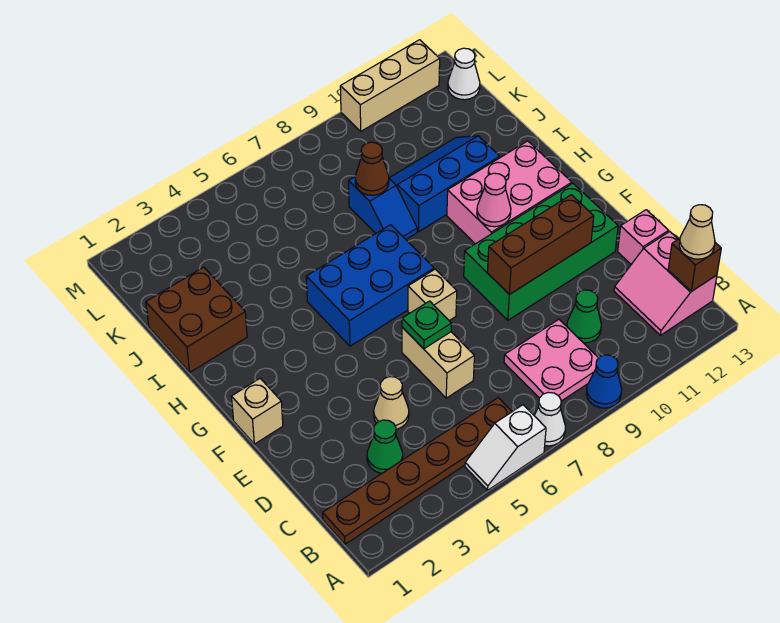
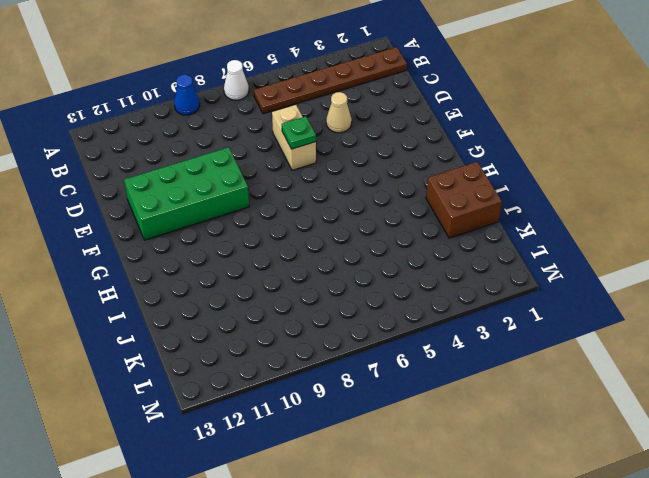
none -> white 1x2 slope [465,405,546,490]
none -> pink 2x2 plate [504,320,598,401]
none -> pink 2x2 slope [614,232,717,335]

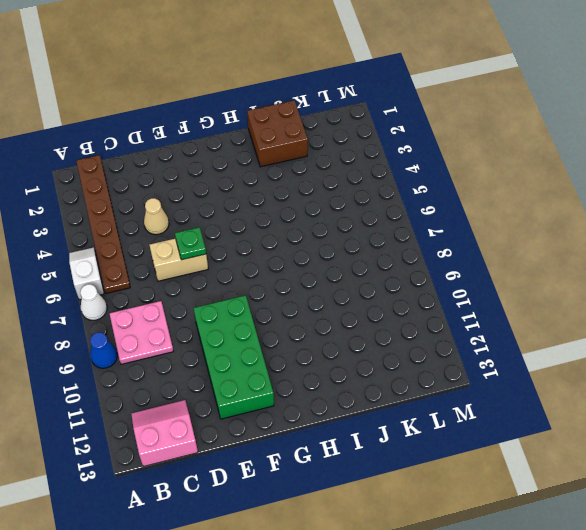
none -> green 1x1 cone [367,420,403,473]
none -> green 1x1 cone [567,290,601,343]
none -> pink 1x1 brick [618,210,669,264]

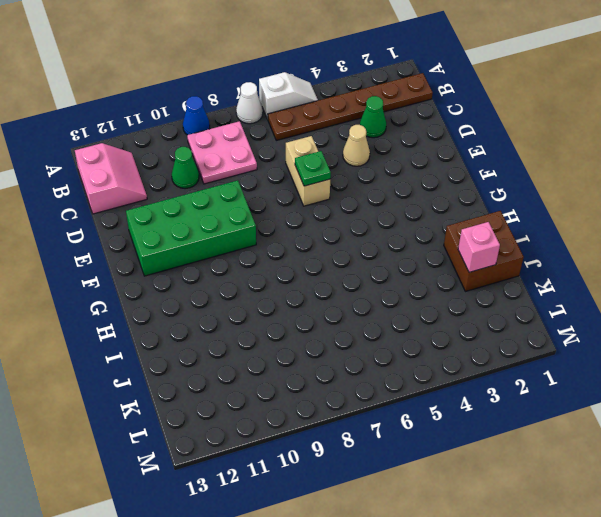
pink 1x1 brick [458,222,500,272] -> pink 1x1 brick moved to [618,210,669,264]
none -> tan 1x1 brick [232,378,283,444]
none -> tan 1x1 brick [408,269,457,321]
none -> blue 2x3 brick [306,225,434,346]

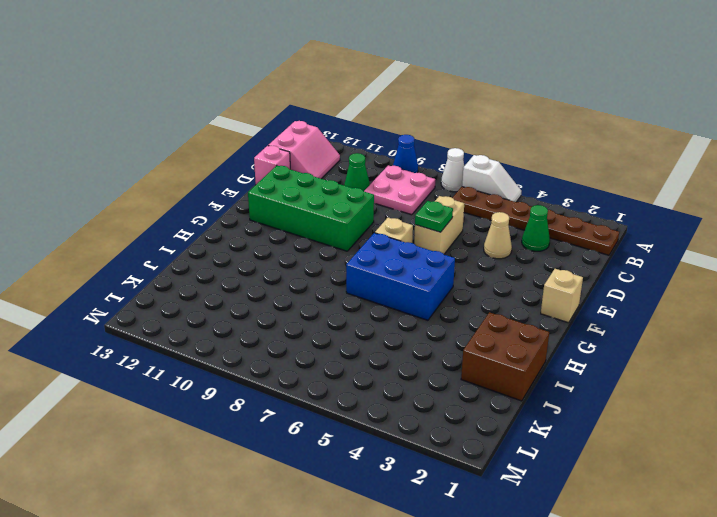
none -> pink 2x3 brick [447,141,572,244]
none -> blue 1x2 slope [349,177,417,239]
none -> blue 2x3 slope [389,136,500,232]

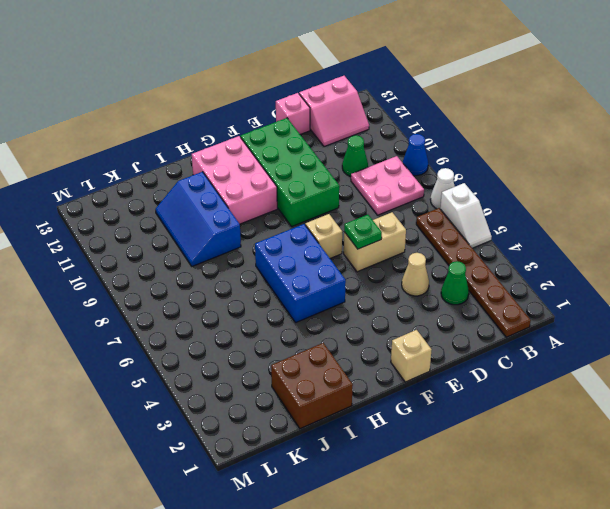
none -> blue 1x2 slope [349,177,417,239]
none -> white 1x1 cone [448,48,480,100]
none -> tan 1x3 brick [340,40,440,131]

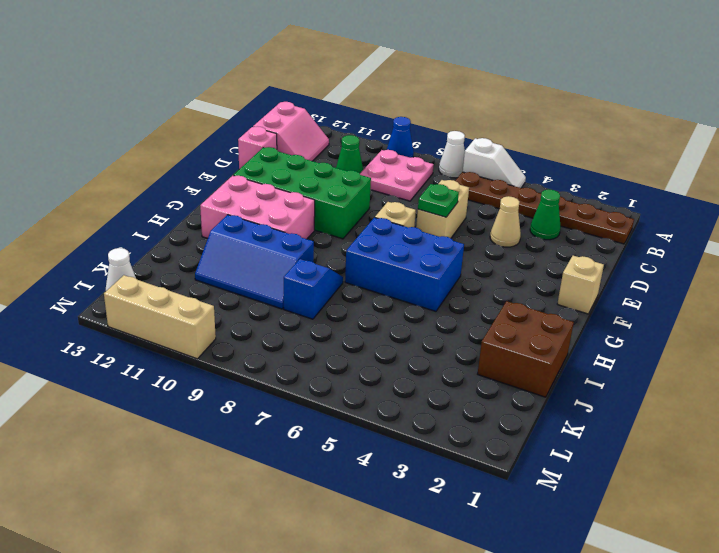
none -> brown 1x1 brick [668,239,721,292]
none -> brown 1x3 brick [487,195,594,294]
none -> pink 1x1 cone [477,173,511,227]

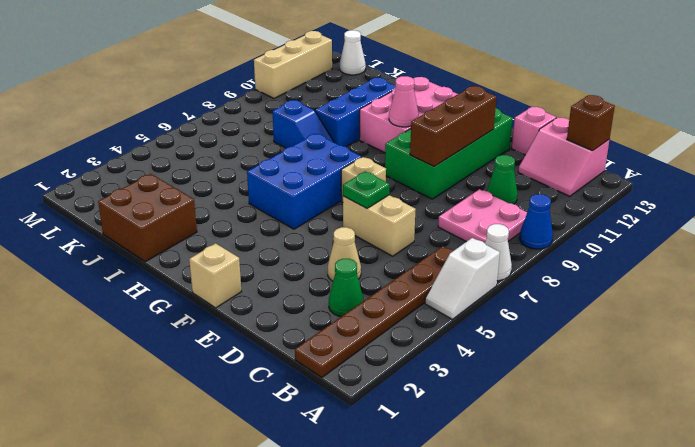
none -> brown 1x1 cone [355,142,389,195]
none -> tan 1x1 cone [679,205,715,259]

